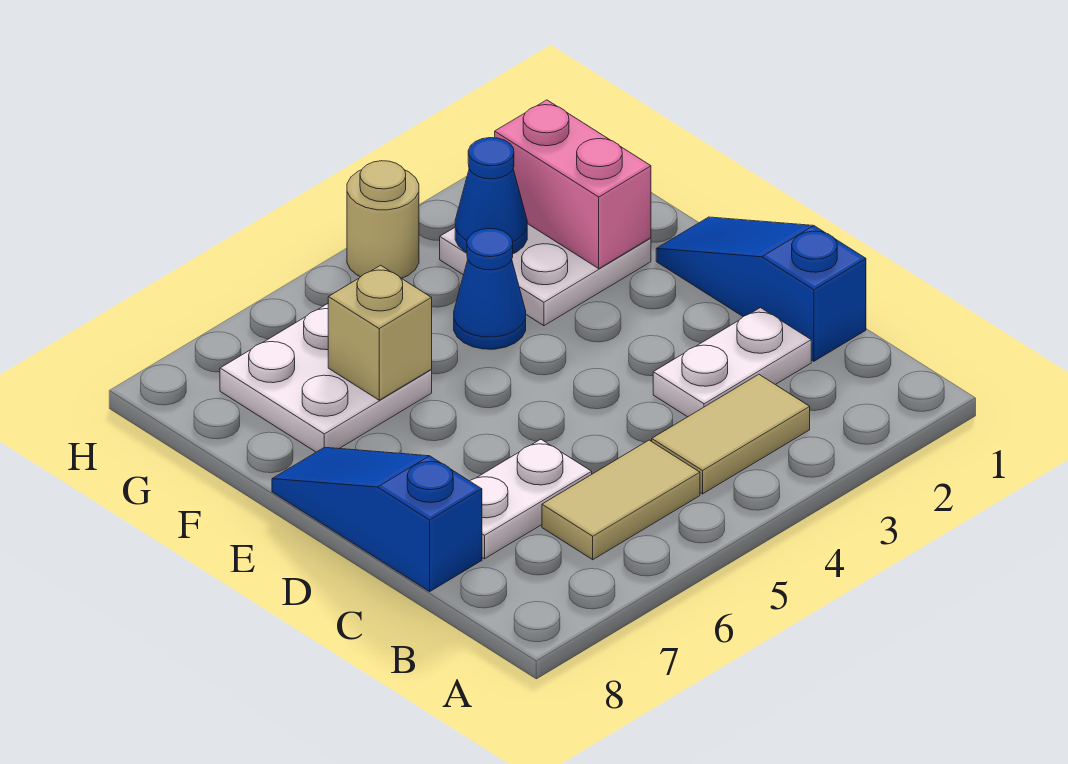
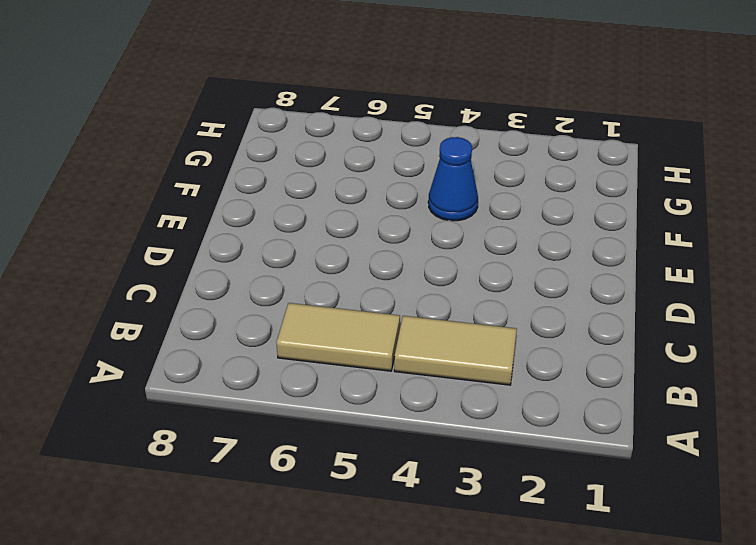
none -> blue 1x3 slope [656,217,866,361]
none -> white 1x2 plate [653,308,811,417]
none -> white 1x2 plate [470,439,592,559]

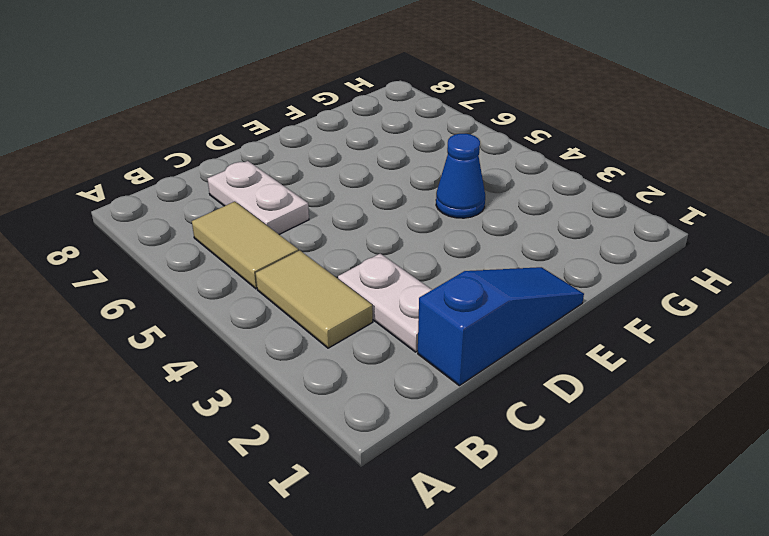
none -> blue 1x3 slope [272,447,482,592]
none -> white 2x2 plate [440,224,651,326]
none -> white 2x2 plate [220,304,432,452]

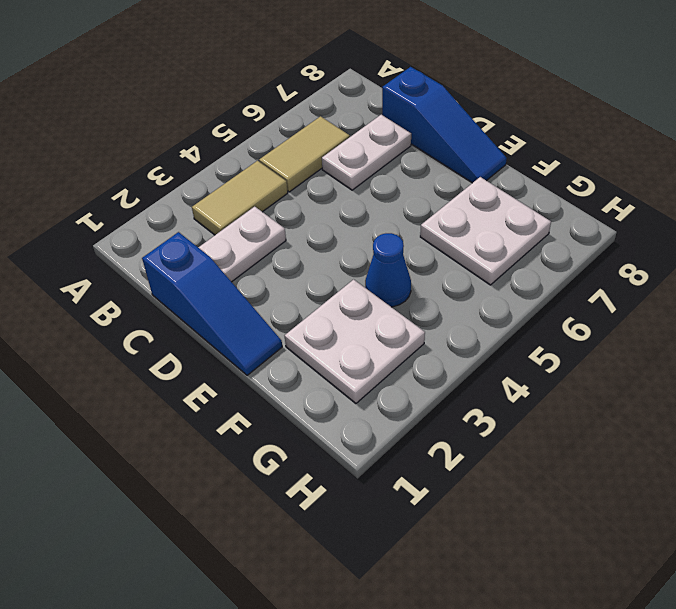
none -> tan 1x1 round brick [347,161,419,278]
none -> pink 1x2 brick [495,100,651,269]
none -> tan 1x1 brick [328,265,432,400]

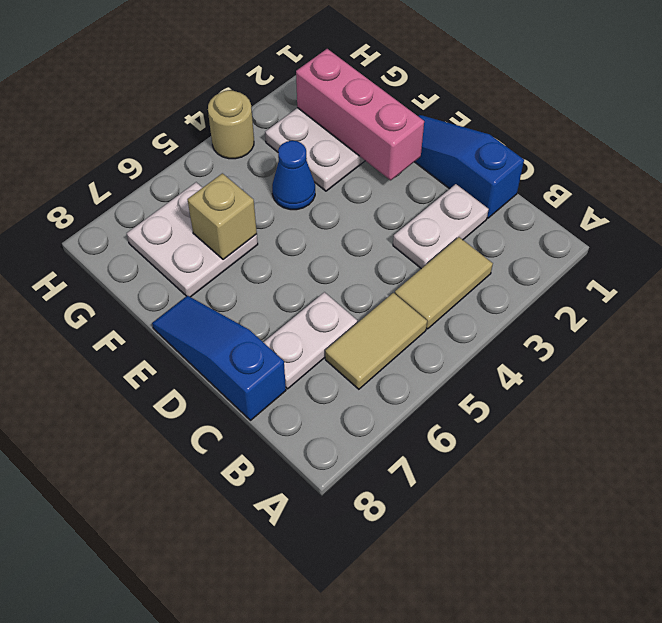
pink 1x3 brick [296,49,424,180] -> pink 1x2 brick [495,100,651,269]
none -> blue 1x1 cone [455,138,527,254]

